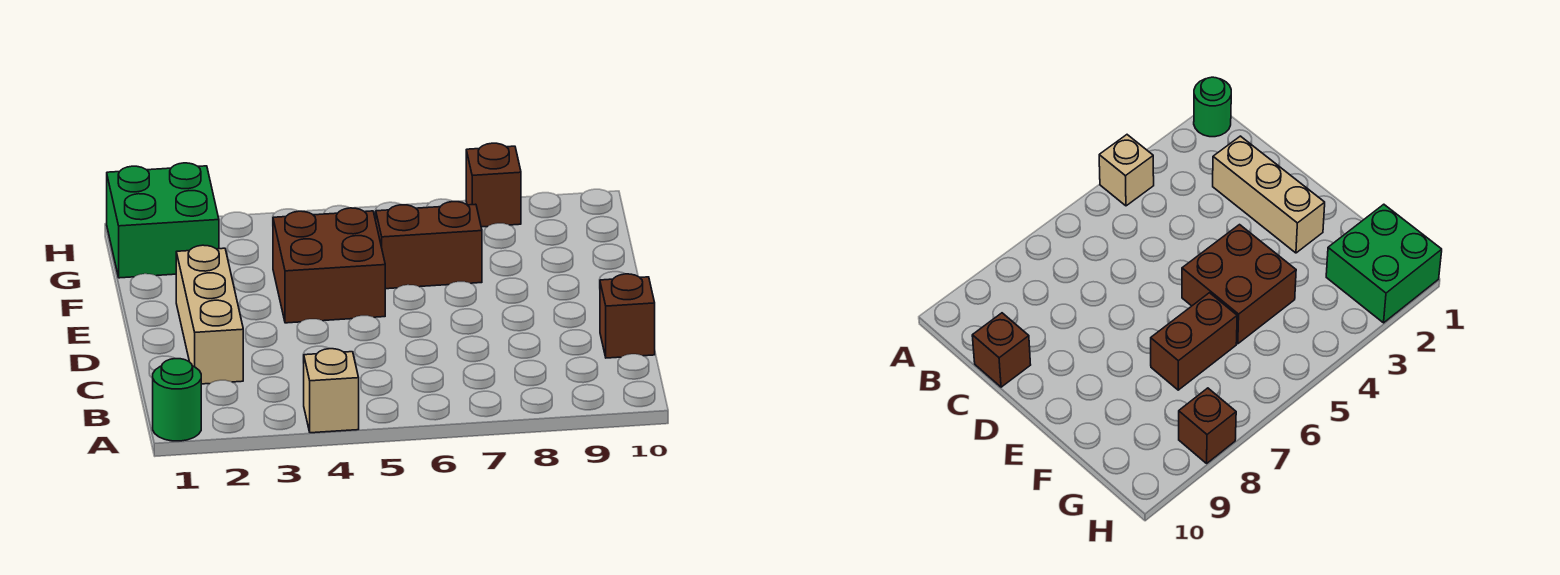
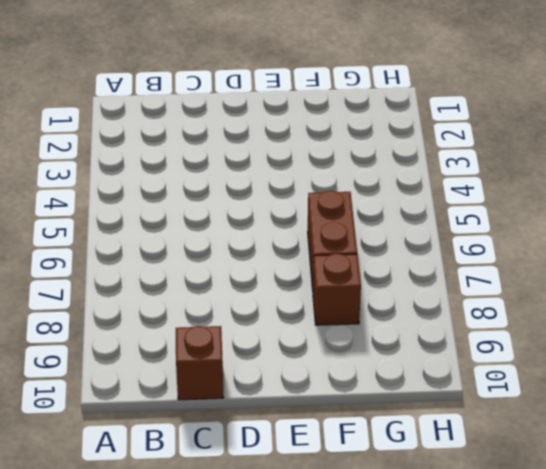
brown 1x1 brick [313,254,361,325] -> brown 1x1 brick moved to [466,143,521,227]
none -> green 1x1 round brick [153,359,201,441]
none -> tan 1x1 brick [304,349,359,433]

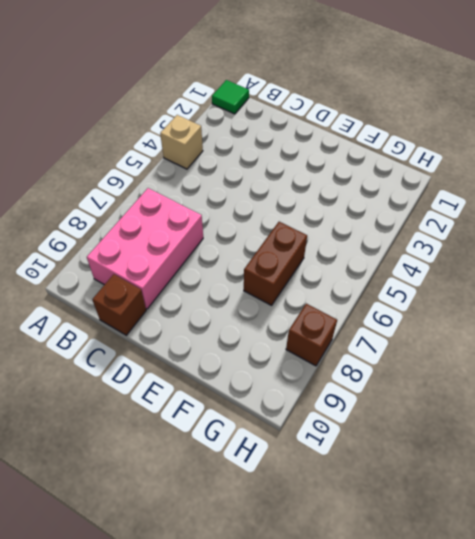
green 1x1 tile [212,80,249,114] -> green 1x1 round brick [153,359,201,441]
pink 2x3 brick [87,188,203,309] -> none
none -> tan 1x3 brick [176,245,243,384]
none -> brown 2x2 brick [273,208,385,323]

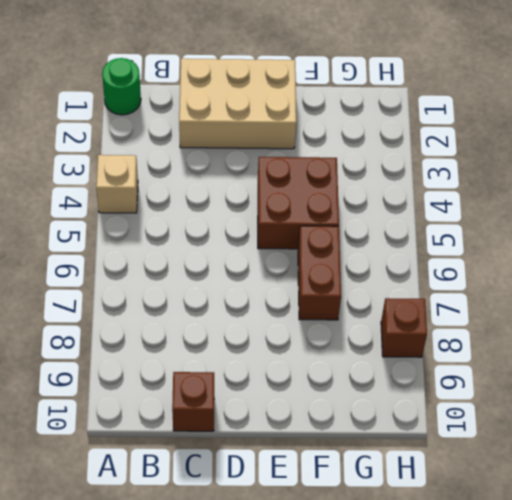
tan 2x3 brick [179,59,296,149] -> tan 1x3 brick [176,245,243,384]
none -> green 2x2 brick [107,163,219,278]

